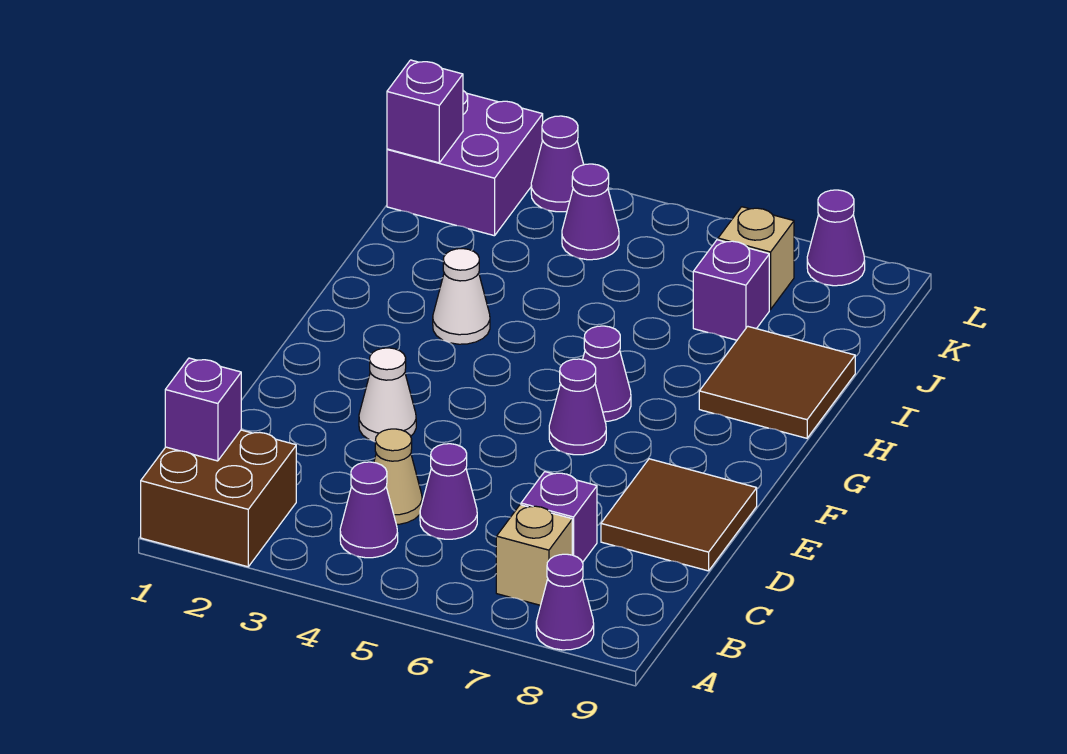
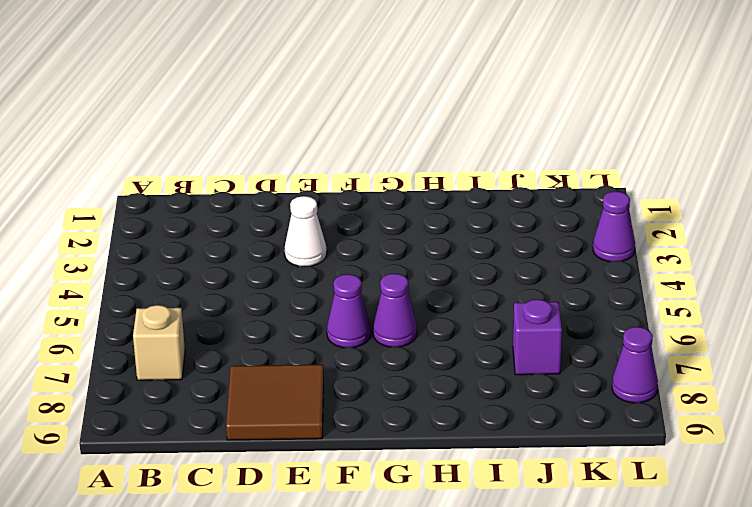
none -> brown 2x2 brick [141,430,296,567]
none -> purple 1x1 cone [536,554,594,650]
none -> purple 1x1 cone [340,462,398,558]

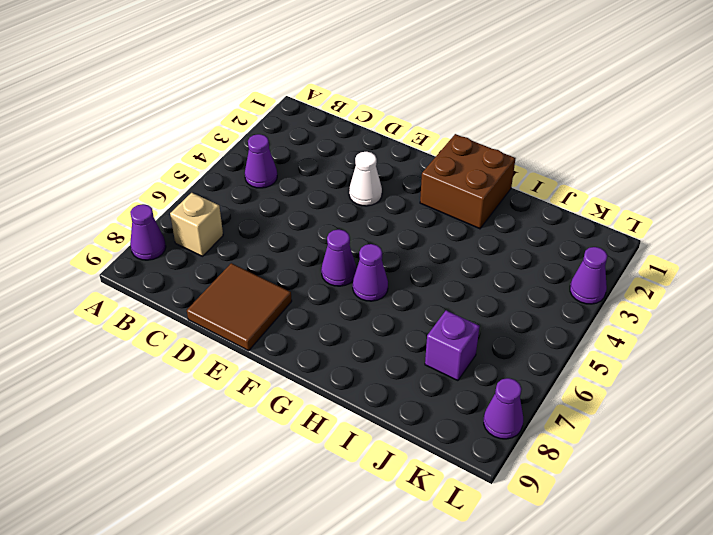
brown 2x2 brick [420,134,515,229] -> brown 2x2 brick moved to [141,430,296,567]
none -> tan 1x1 cone [374,429,422,524]
none -> purple 1x1 cone [420,444,477,539]
none -> purple 1x1 brick [521,472,597,562]

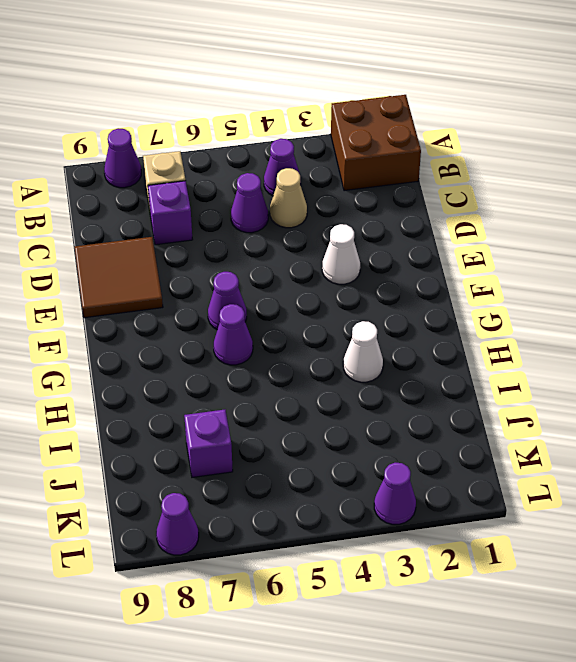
none -> brown 2x2 tile [699,326,855,438]
none -> purple 2x2 brick [387,91,543,236]
none -> purple 1x1 cone [562,164,619,260]

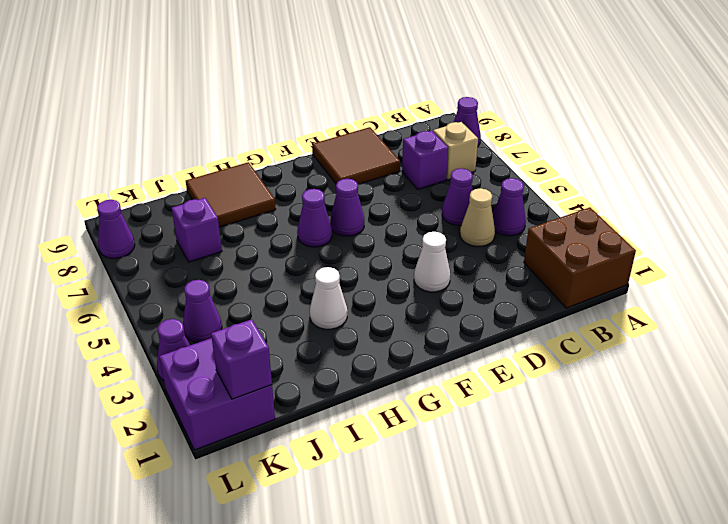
none -> tan 1x1 brick [718,207,794,309]
none -> purple 1x1 brick [165,358,241,461]

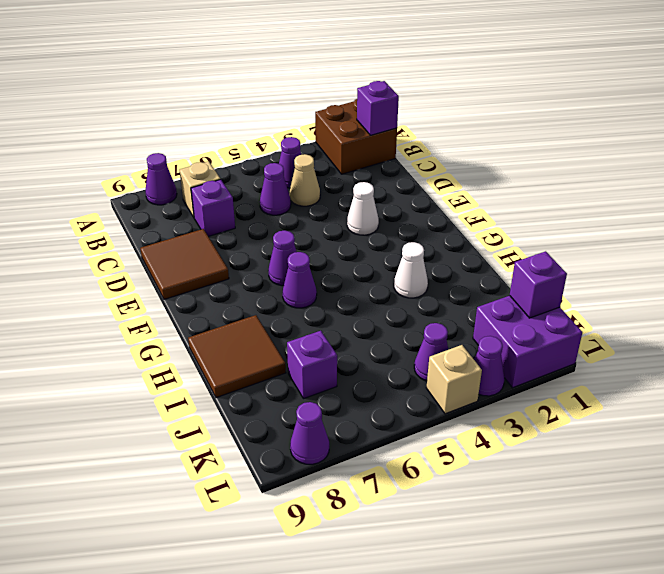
tan 1x1 brick [426,345,482,414] -> tan 1x1 brick moved to [718,207,794,309]

